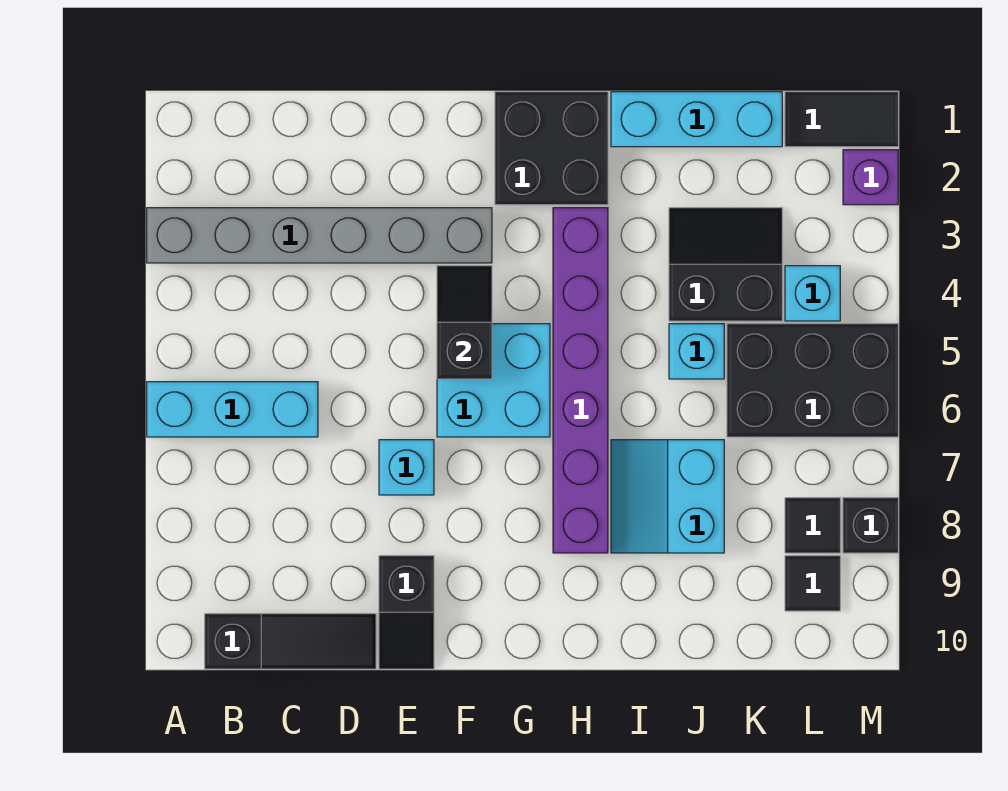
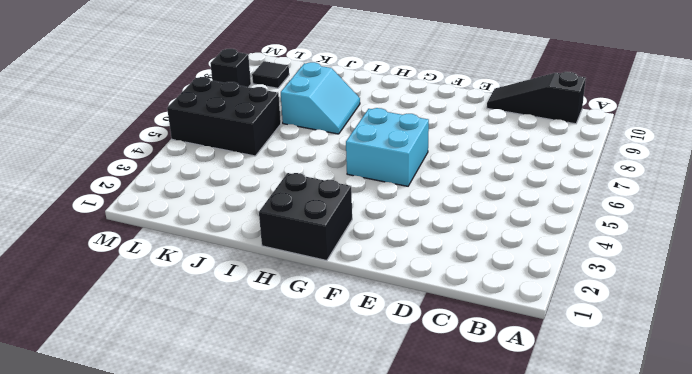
none -> grey 1x6 brick [147,208,492,263]
none -> cyan 1x3 brick [147,382,318,437]
none -> cyan 1x1 brick [379,440,434,495]

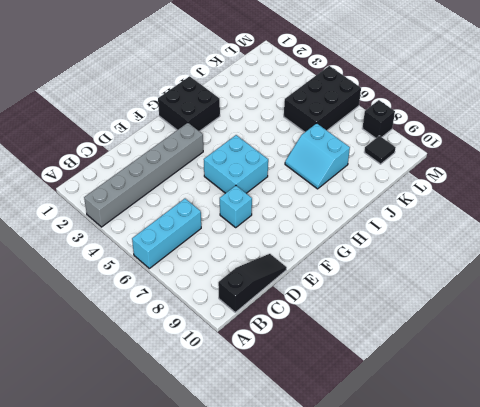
none -> black 1x2 slope [379,556,434,669]
none -> purple 1x6 brick [553,208,608,553]
none -> cyan 1x3 brick [611,92,782,147]

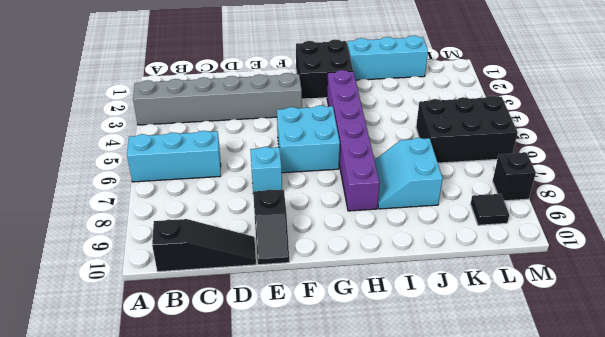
none -> black 2x2 slope [669,208,782,321]
none -> cyan 1x1 brick [669,324,724,379]
none -> black 1x2 tile [785,92,898,147]

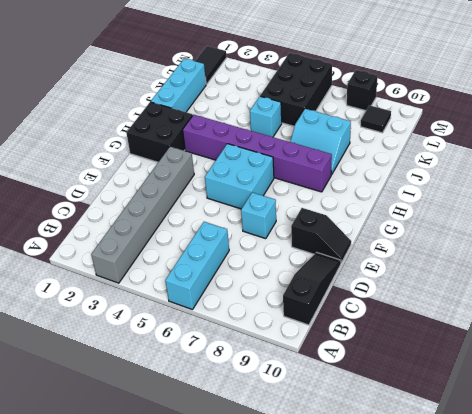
none -> black 2x2 slope [669,208,782,321]
none -> cyan 1x1 brick [785,266,840,321]
none -> black 1x1 tile [785,498,840,553]

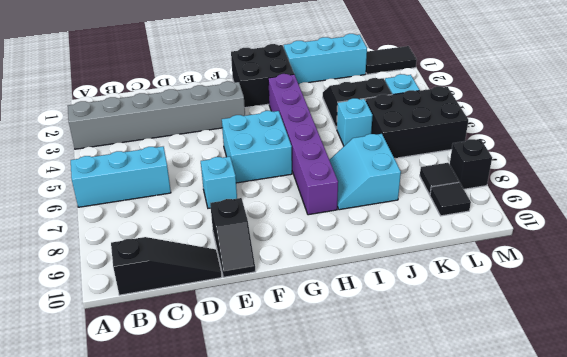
none -> purple 1x1 brick [843,150,898,205]
none -> black 1x2 slope [437,266,492,379]

